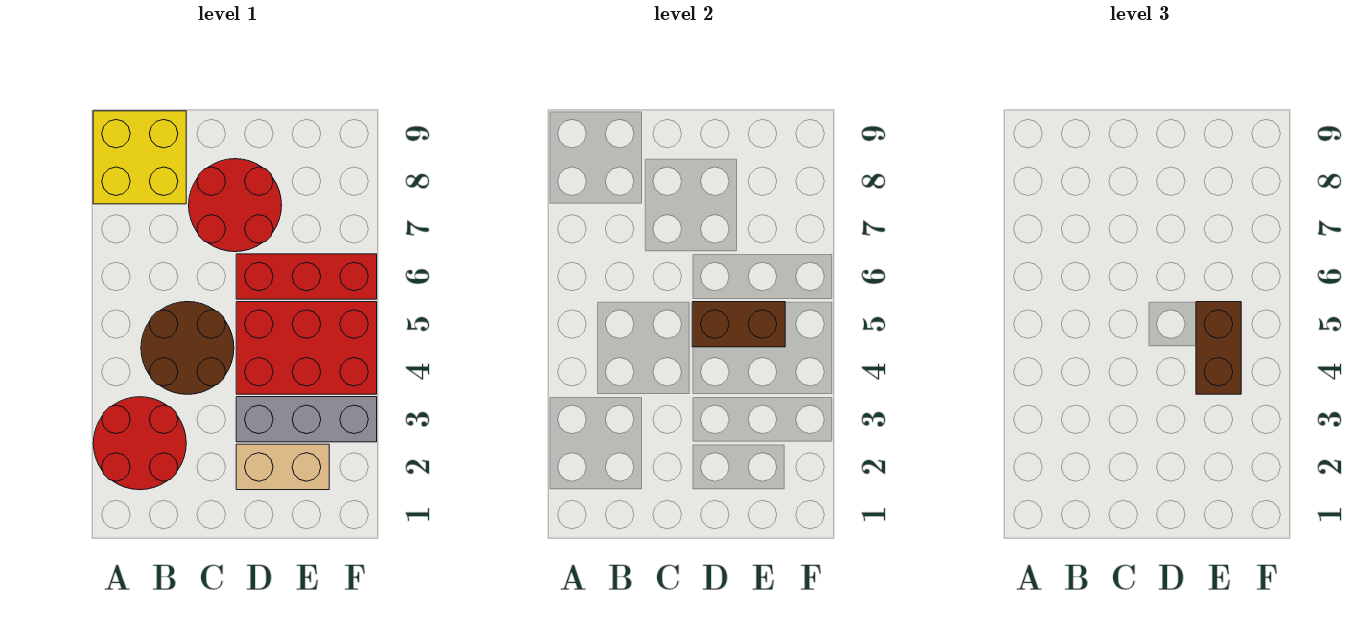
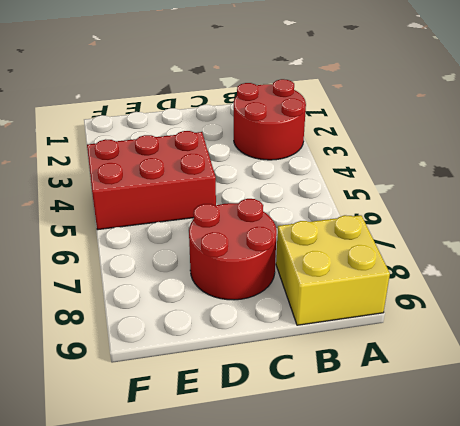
none -> brown 2x2 round brick [141,302,234,394]
none -> tan 1x2 brick [236,444,329,490]

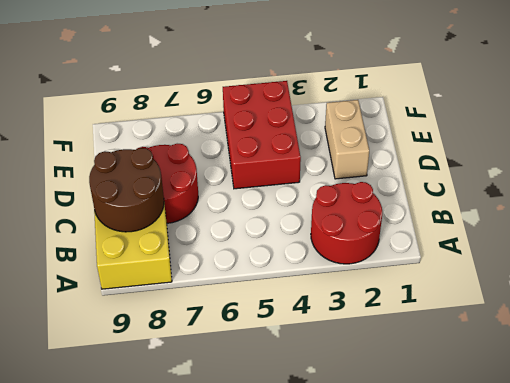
brown 2x2 round brick [89,148,164,232] -> brown 2x2 round brick moved to [141,302,234,394]
none -> grey 1x3 brick [236,397,377,442]
none -> red 1x3 brick [236,254,377,299]

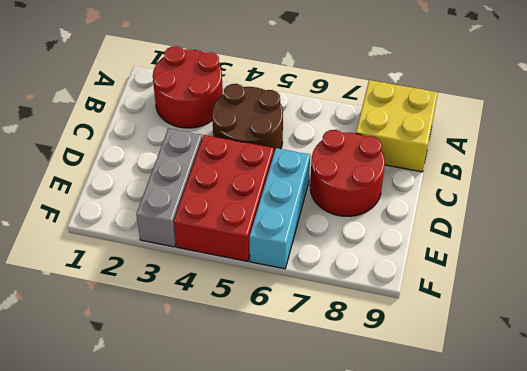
cyan 1x3 brick [250,148,310,269] -> red 1x3 brick [236,254,377,299]
none -> tan 1x2 brick [236,444,329,490]
none -> brown 1x2 brick [692,302,785,347]

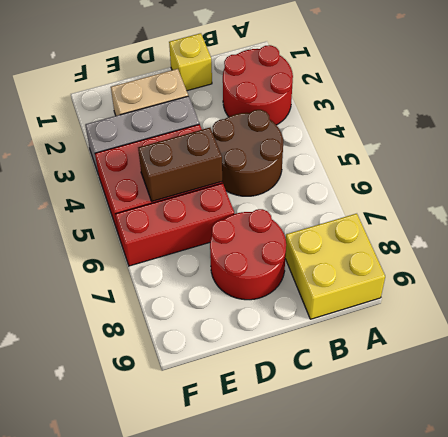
yellow 1x1 brick [169,33,212,91] -> none
none -> brown 1x2 brick [1196,302,1241,394]

